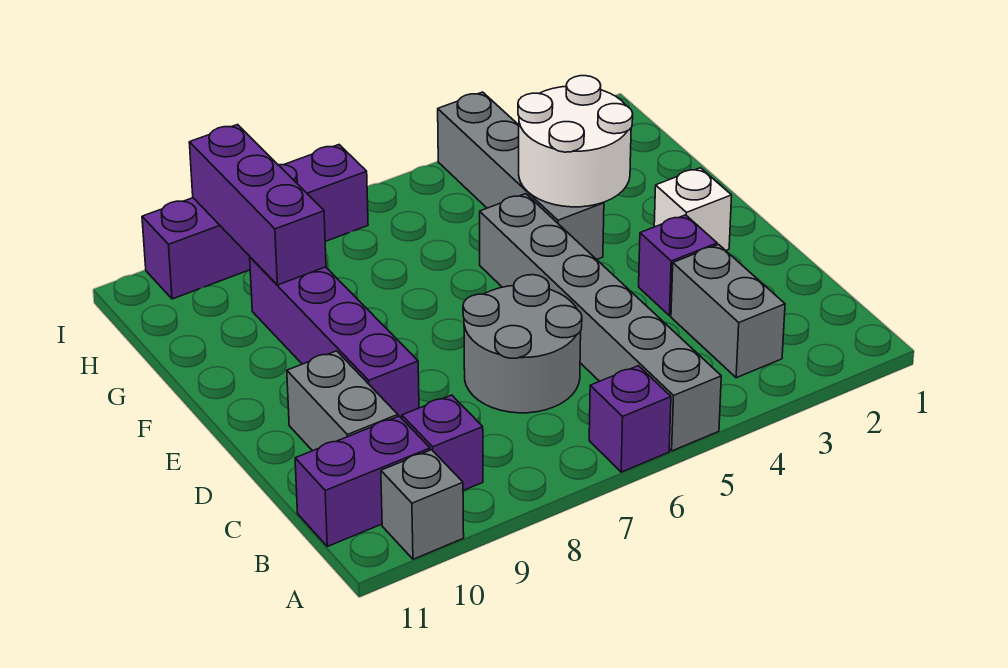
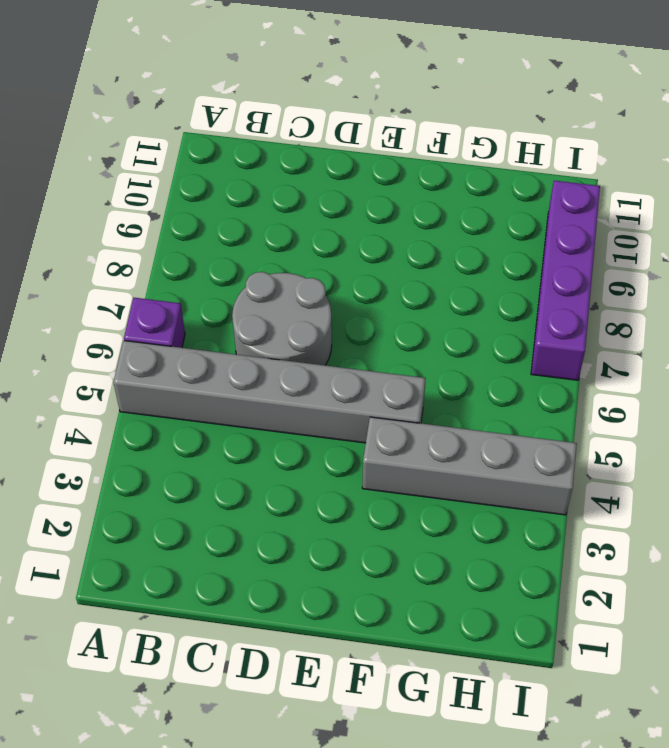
none -> grey 1x1 brick [381,450,464,559]
none -> grey 1x2 brick [671,245,785,378]
none -> purple 1x1 brick [402,395,483,490]

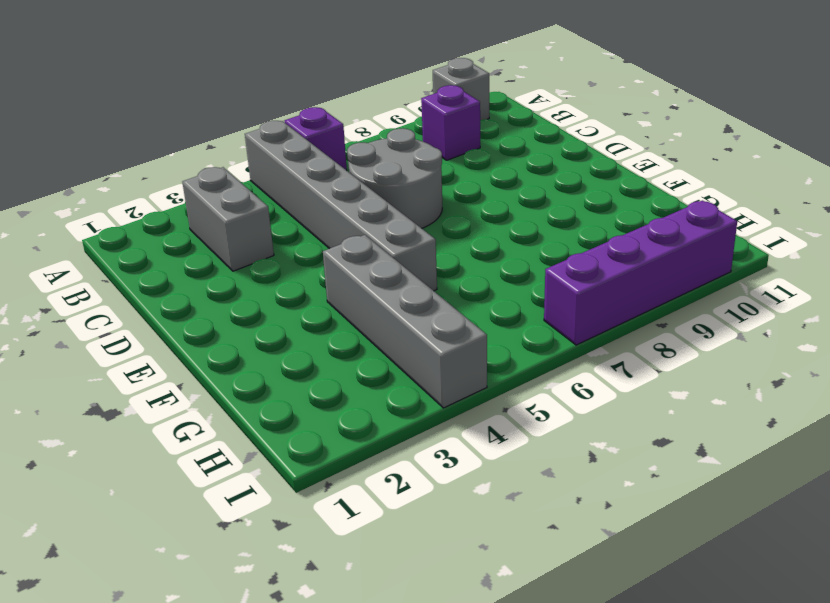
none -> purple 1x2 brick [295,416,430,546]
none -> grey 1x2 brick [287,351,398,451]
none -> purple 1x1 brick [639,215,717,316]

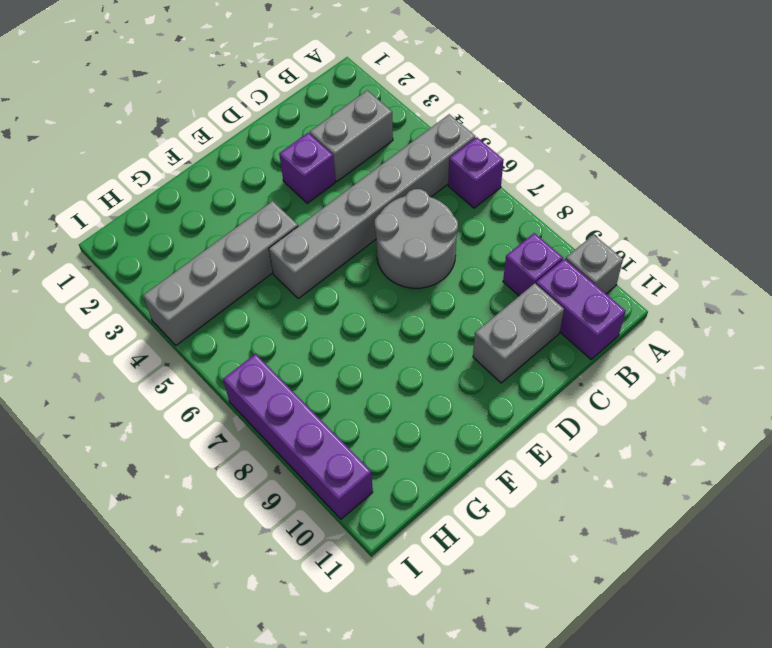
none -> purple 1x4 brick [250,257,419,418]
none -> white 1x1 brick [654,168,732,250]
none -> white 2x2 round brick [518,76,633,207]

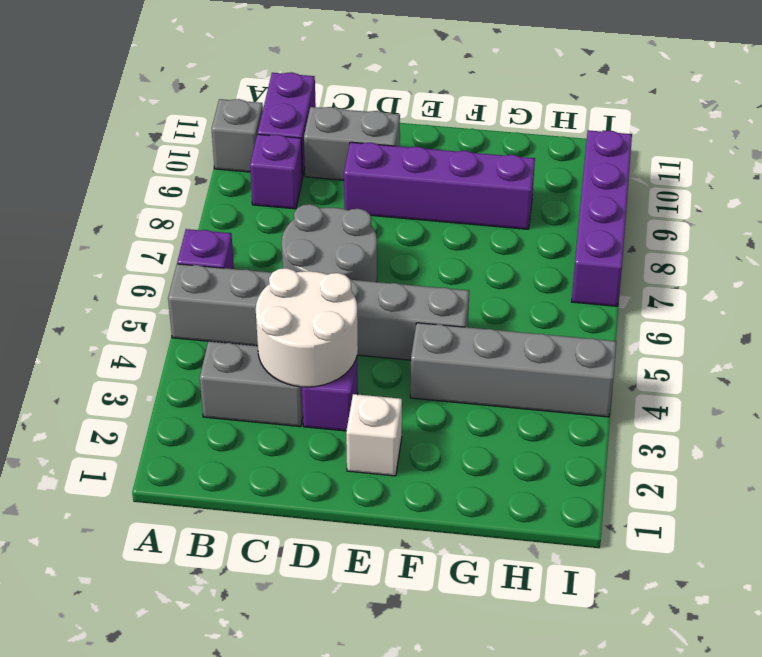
white 2x2 round brick [256,268,358,387] -> white 2x2 round brick moved to [518,76,633,207]
none -> purple 1x3 brick [189,125,326,285]

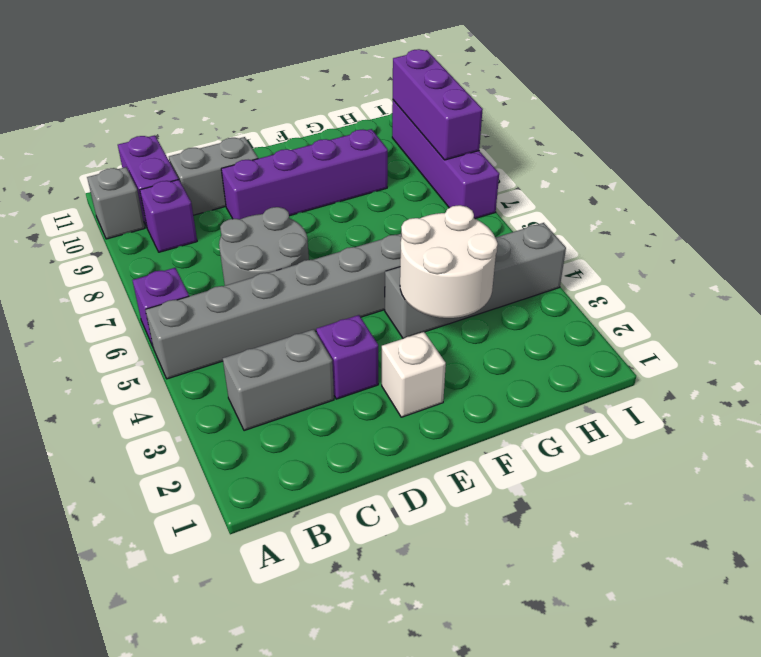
purple 1x3 brick [393,49,483,160] -> purple 1x3 brick turned to [189,125,326,285]

